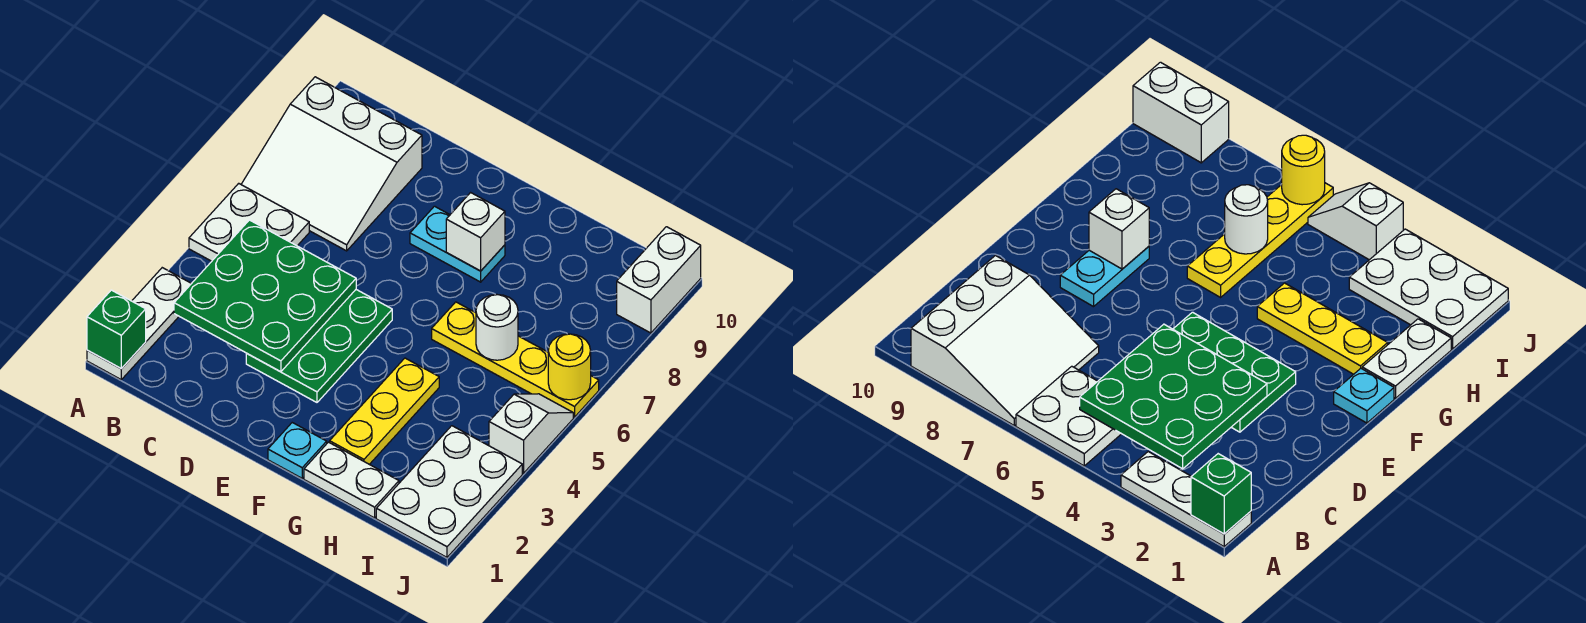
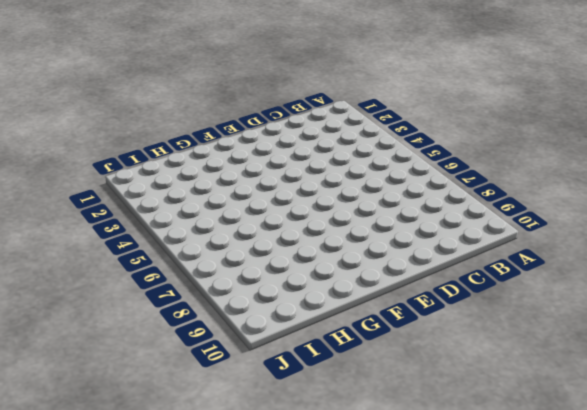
none -> white 1x3 plate [87,268,192,379]
none -> white 2x2 plate [189,183,309,261]
none -> white 3x3 slope [241,77,422,251]

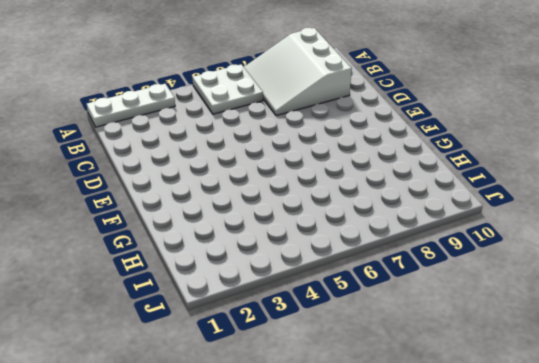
none -> green 2x3 plate [246,290,392,402]
none -> cyan 1x2 plate [410,206,505,282]
none -> cyan 1x1 plate [268,423,327,478]

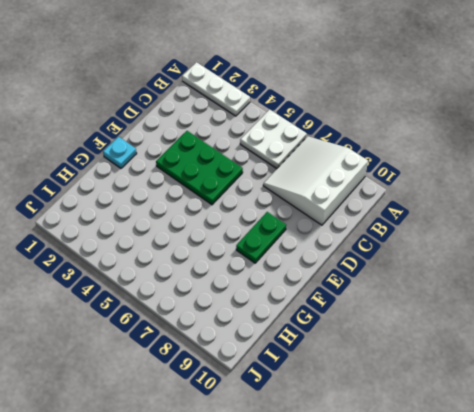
green 1x2 plate [236,212,286,263] -> cyan 1x2 plate [410,206,505,282]
none -> white 1x2 plate [304,442,399,518]
none -> yellow 1x3 plate [330,358,439,464]
none -> yellow 1x4 plate [432,302,599,417]

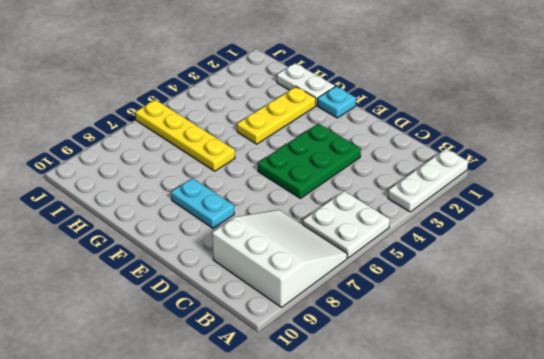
none -> white 2x3 plate [376,426,522,557]
none -> white 1x2 slope [489,394,573,473]
none -> white 1x2 brick [617,227,701,333]

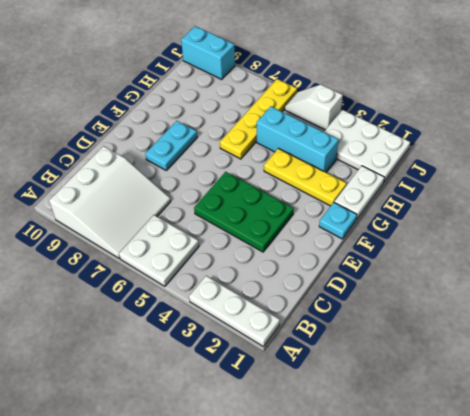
cyan 1x3 brick [257,106,339,172] -> none
cyan 1x2 brick [181,26,235,79] -> white 1x2 brick [617,227,701,333]
none -> green 1x1 brick [87,290,146,369]
none -> green 3x3 plate [174,220,356,372]
none -> white 1x1 brick [446,193,505,271]

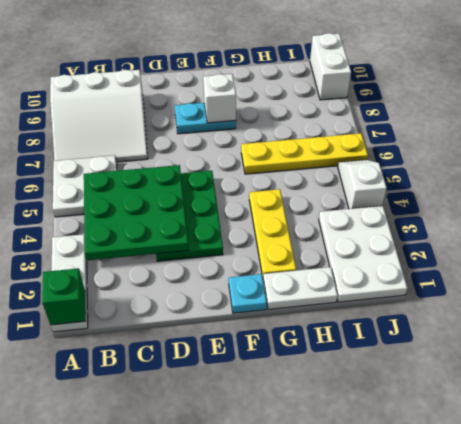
none -> white 1x1 round brick [476,295,518,360]
none -> yellow 1x1 round brick [548,334,591,400]

